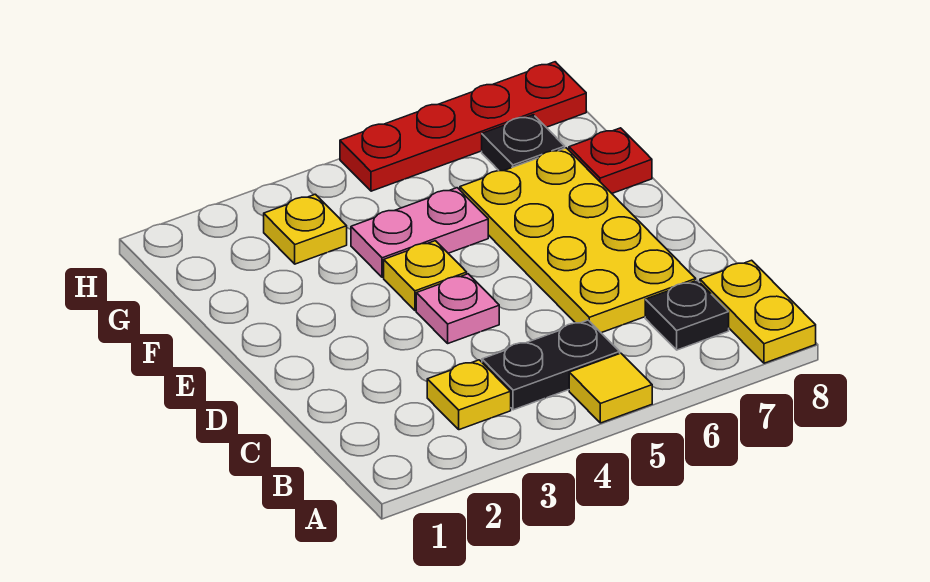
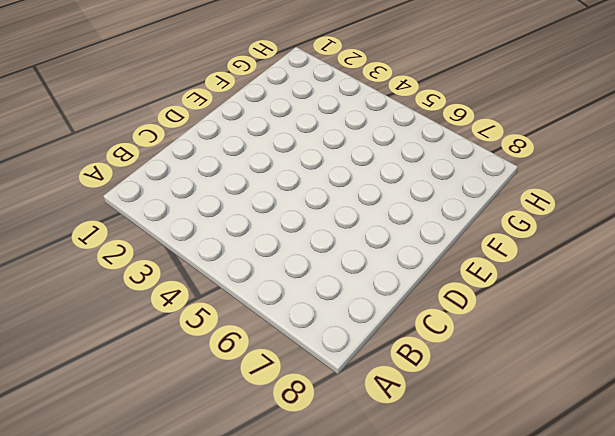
none -> yellow 1x1 tile [569,353,652,423]
none -> yellow 1x2 plate [700,260,816,363]
none -> yellow 1x1 plate [427,360,511,430]

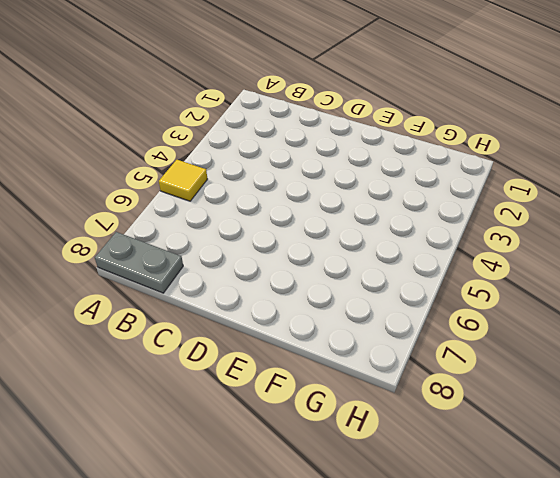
grey 1x2 plate [95,232,183,293] -> yellow 1x2 plate [700,260,816,363]
none -> yellow 1x1 plate [427,360,511,430]
none -> black 1x2 plate [482,320,620,410]
none -> black 1x1 plate [645,280,729,350]

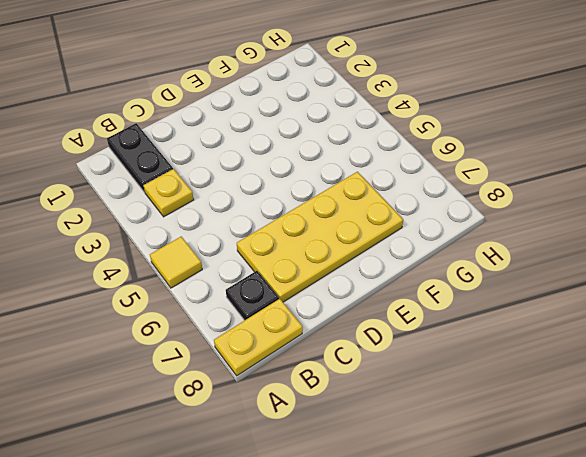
black 1x2 plate [107,123,173,192] -> black 1x2 plate moved to [482,320,620,410]
none -> pink 1x1 plate [416,274,499,343]
none -> yellow 1x1 plate [384,241,467,310]
none -> pink 1x2 plate [351,188,488,277]

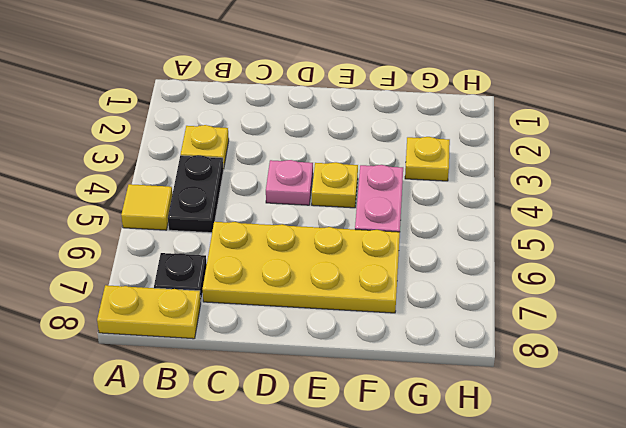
none -> red 1x1 plate [569,128,652,193]
none -> black 1x1 plate [482,115,565,171]
none -> red 1x4 plate [340,62,586,191]

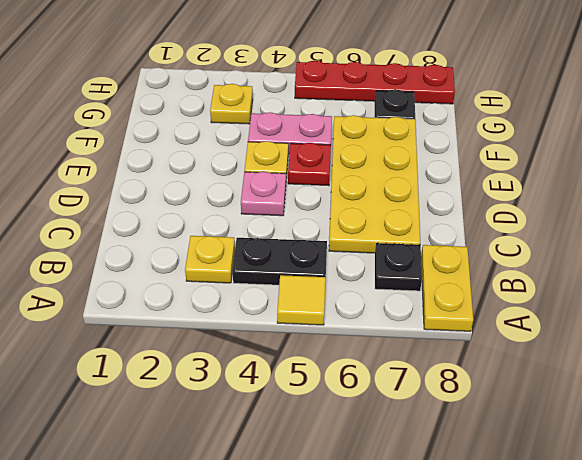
red 1x1 plate [288,143,331,186] -> red 1x1 plate moved to [569,128,652,193]

